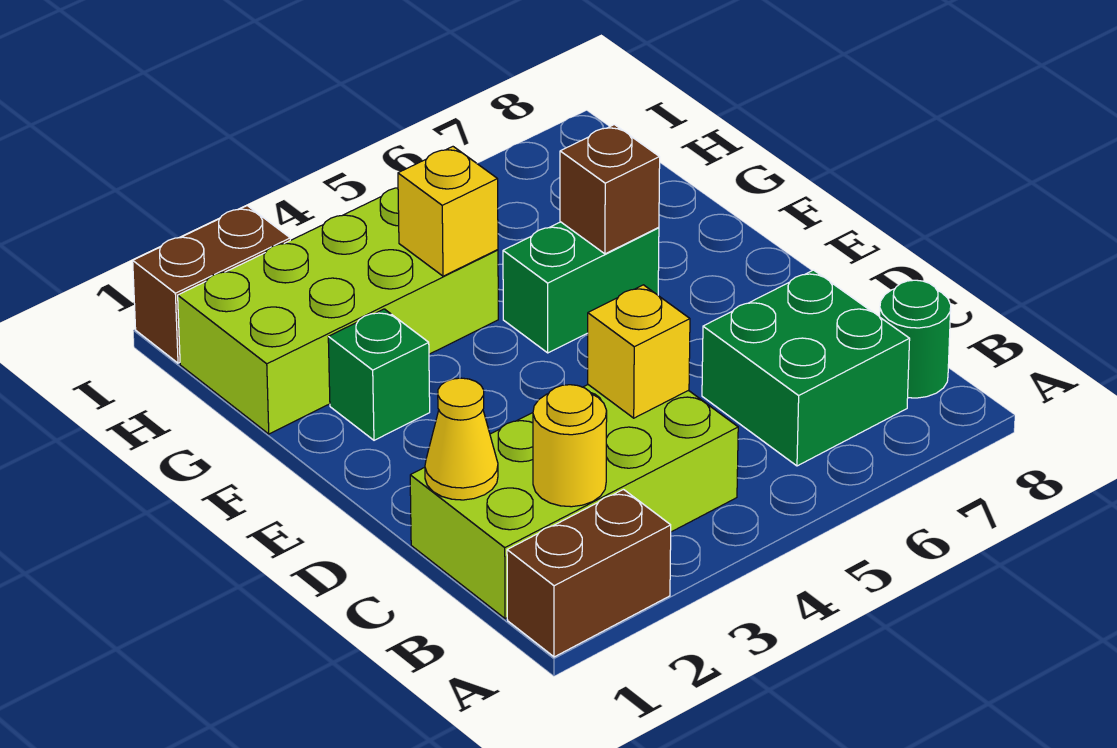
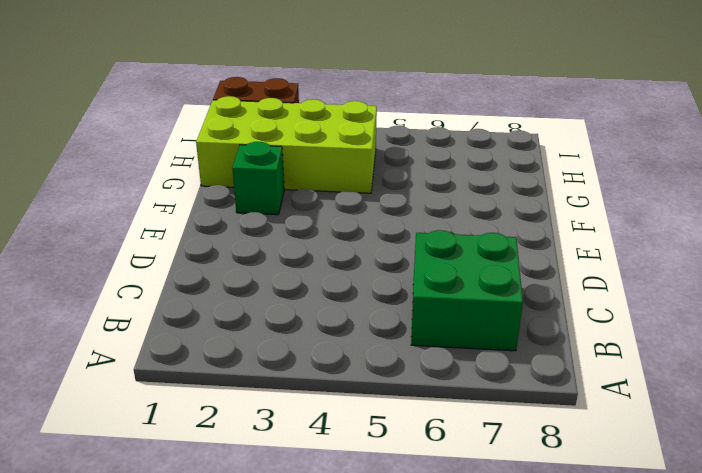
none -> brown 1x2 brick [507,490,671,657]
none -> lime 2x4 brick [410,385,738,619]
none -> green 1x1 round brick [880,280,951,398]

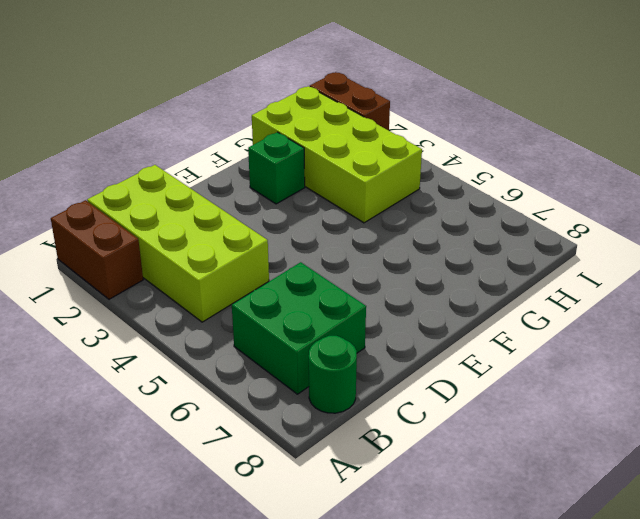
none -> green 1x2 brick [503,222,659,353]
none -> yellow 1x1 round brick [533,385,607,507]
none -> yellow 1x1 cone [425,378,498,500]

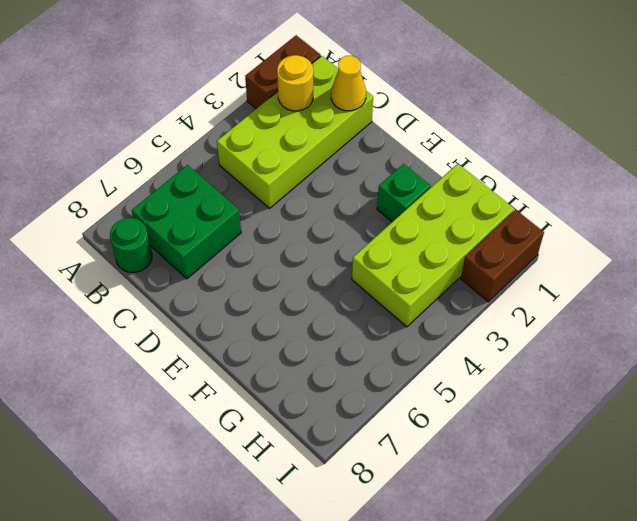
none -> green 1x2 brick [503,222,659,353]
none -> yellow 1x1 brick [588,285,690,418]
none -> brown 1x1 brick [560,125,660,254]

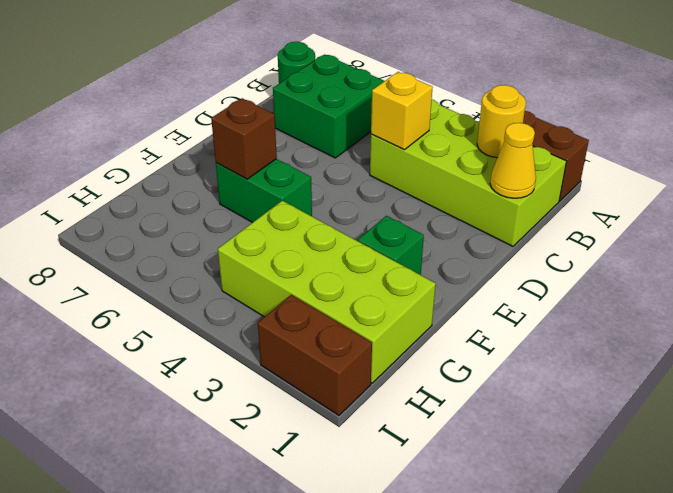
none -> yellow 1x1 brick [398,147,498,276]

